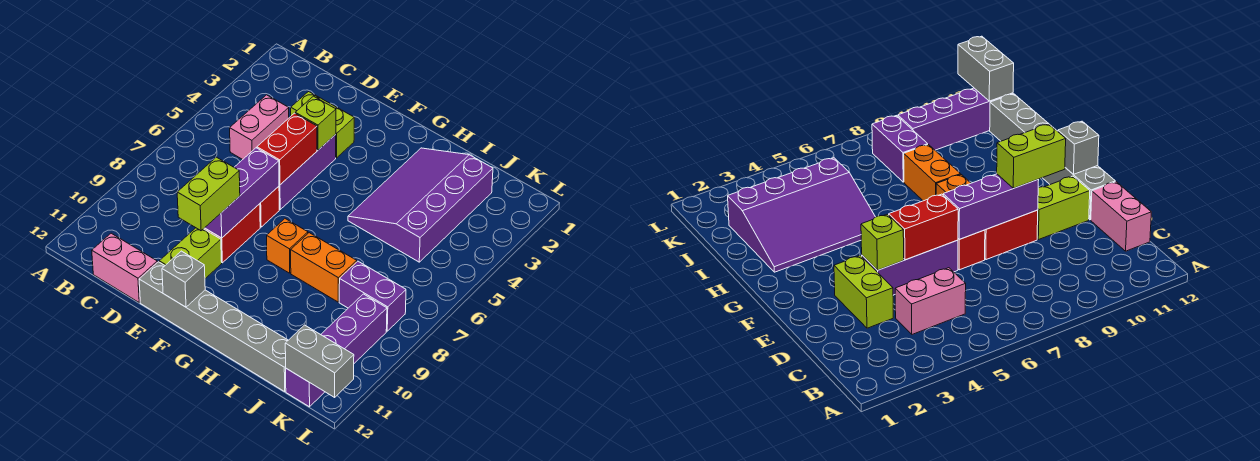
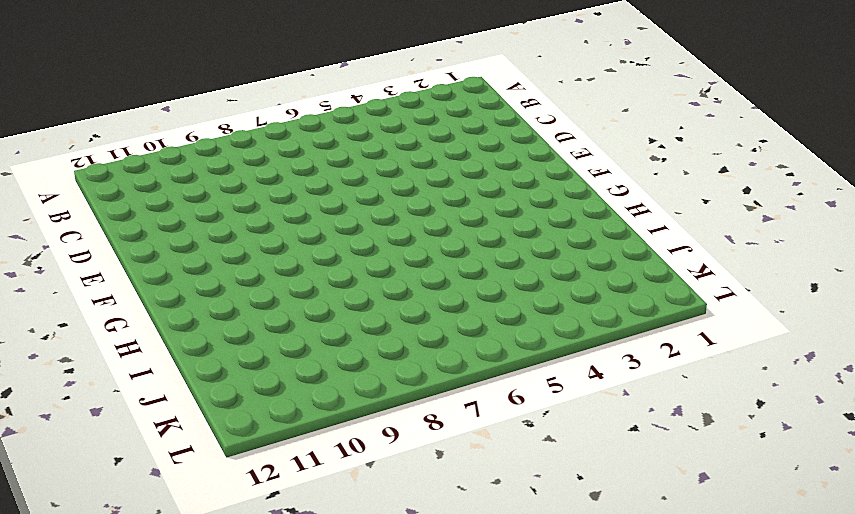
none -> pink 1x2 brick [230,95,289,160]
none -> pink 1x2 brick [92,233,157,302]
none -> lime 1x2 brick [291,92,354,158]

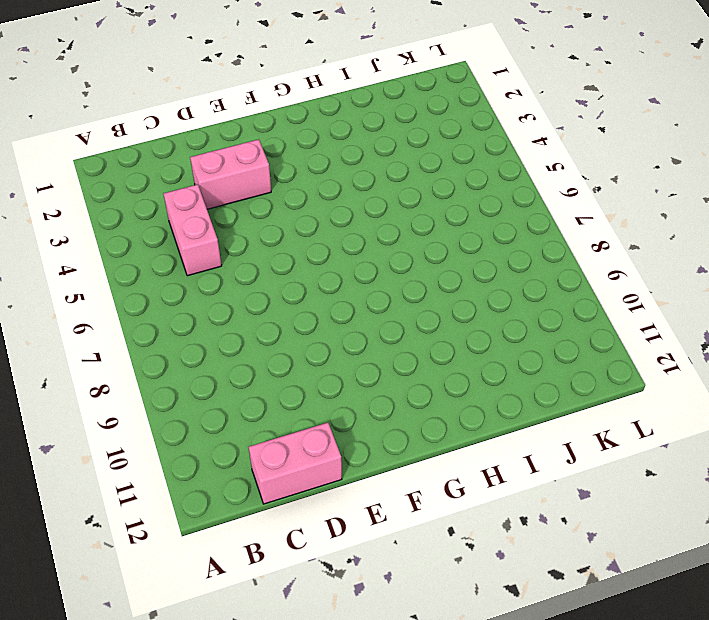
pink 1x2 brick [190,139,271,209] -> lime 1x2 brick [291,92,354,158]
none -> purple 1x3 brick [279,134,336,209]
none -> red 1x1 brick [260,186,279,227]
none -> red 1x2 brick [204,204,260,263]

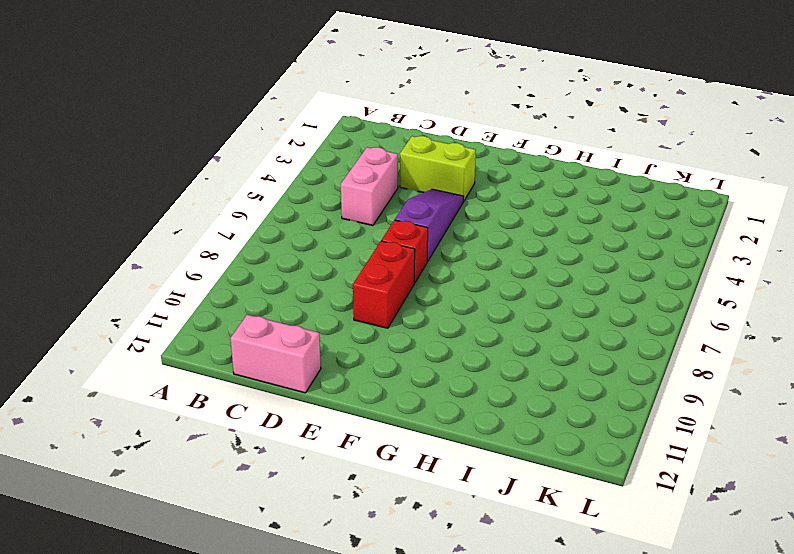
purple 1x3 slope [395,189,464,262] -> purple 1x3 brick [279,134,336,209]
none -> lime 1x2 brick [159,228,222,279]
none -> grey 1x6 brick [139,262,288,391]
none -> orange 1x1 brick [267,219,308,273]

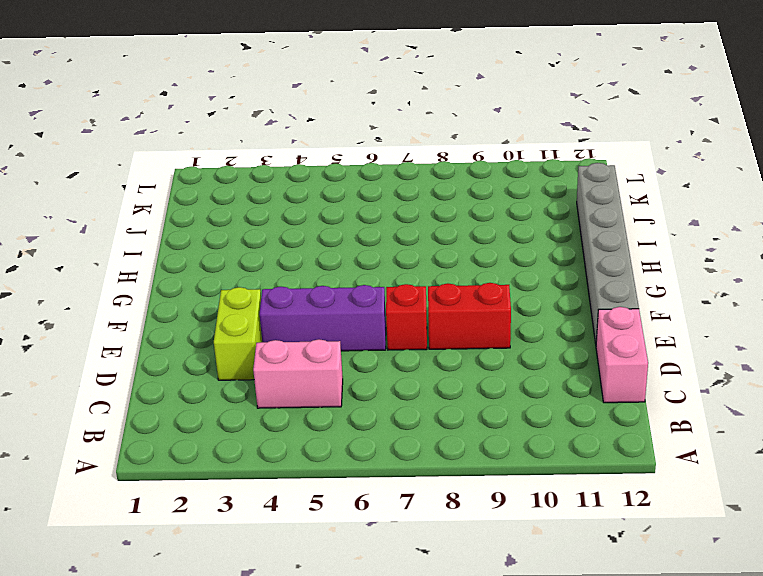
none -> lime 1x2 brick [159,228,222,279]
none -> orange 1x1 brick [267,219,308,273]
none -> purple 3x4 slope [348,148,493,262]

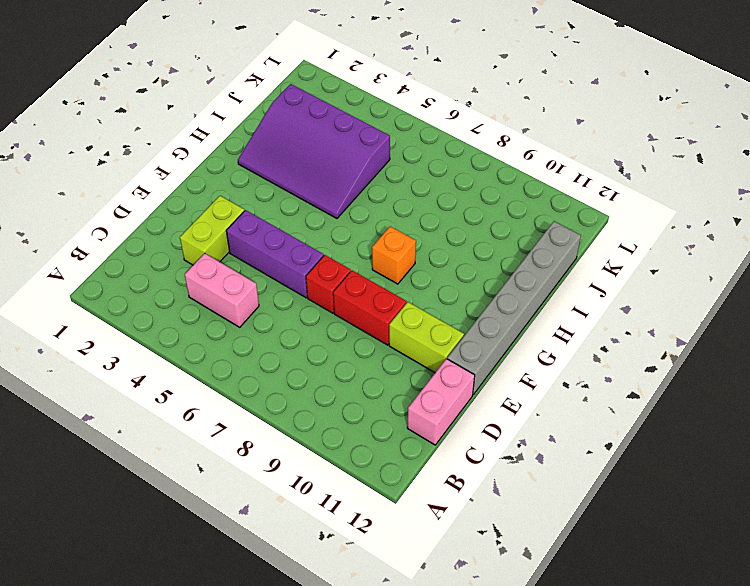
none -> orange 1x2 brick [291,233,357,302]
none -> purple 1x2 brick [339,261,406,331]
none -> purple 1x4 brick [286,294,387,407]

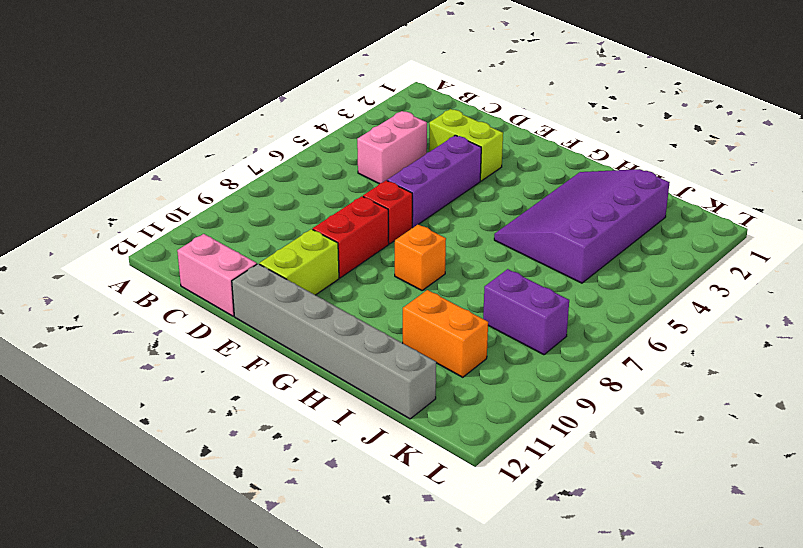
orange 1x2 brick [403,290,488,377] -> orange 1x2 brick moved to [291,233,357,302]
none -> purple 1x4 brick [286,294,387,407]
none -> lime 1x1 brick [295,96,336,150]
none -> red 1x2 brick [257,113,317,185]

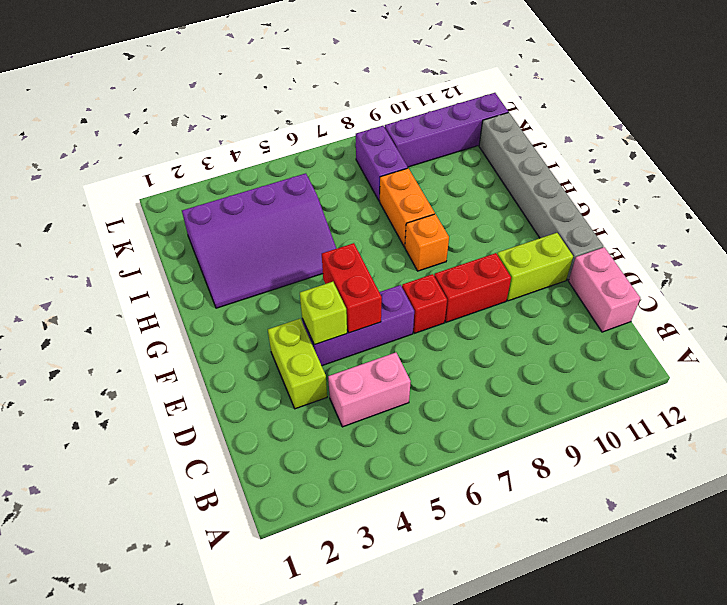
red 1x2 brick [322,243,382,333] -> red 1x2 brick turned to [257,113,317,185]
none -> purple 1x3 brick [205,148,279,238]
none -> grey 1x1 brick [162,251,205,307]
none -> grey 1x2 brick [285,325,354,397]

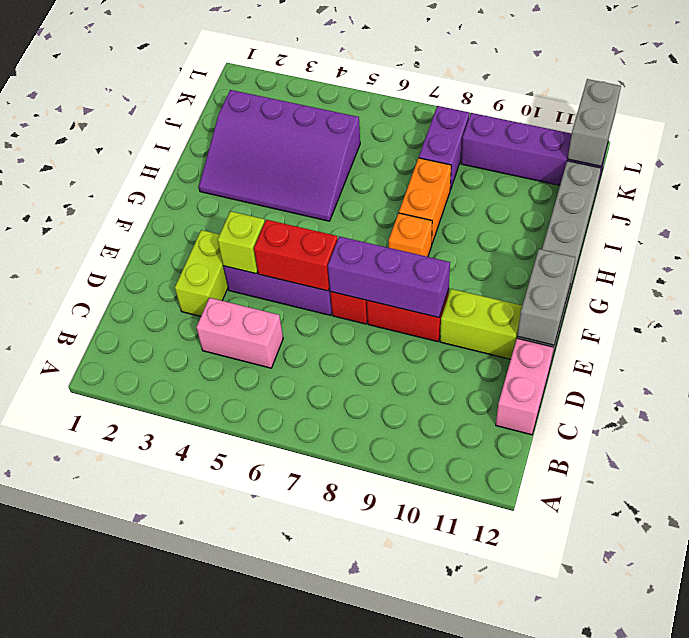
grey 1x2 brick [517,249,576,345] -> grey 1x1 brick [162,251,205,307]
none -> lime 1x2 brick [177,157,240,231]

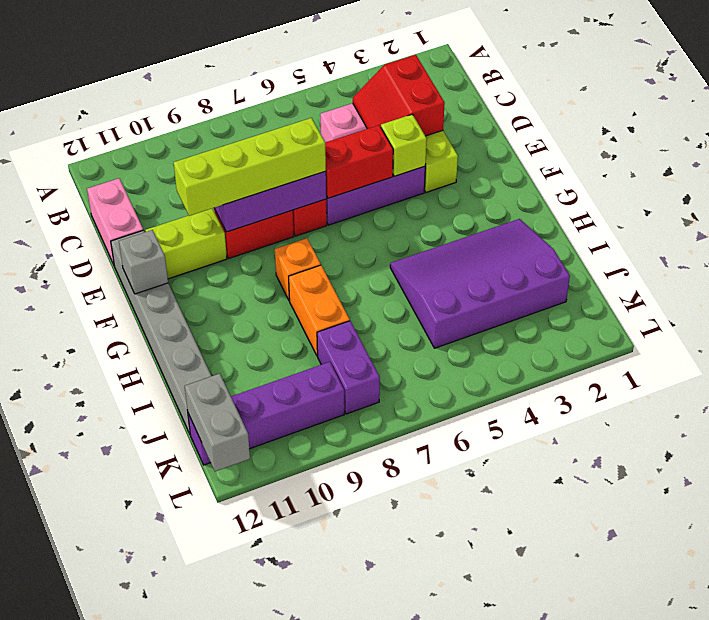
red 2x2 slope [353,55,445,136] -> none
lime 1x4 brick [174,118,326,216] -> lime 1x2 brick [177,157,240,231]

